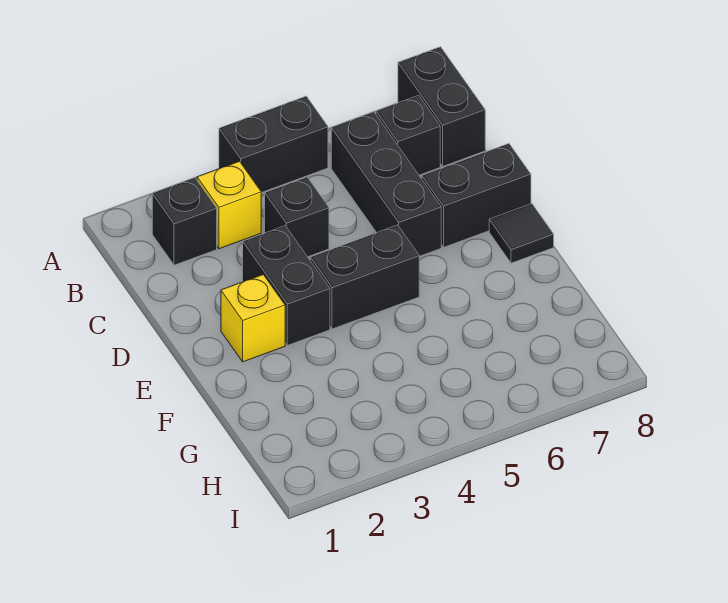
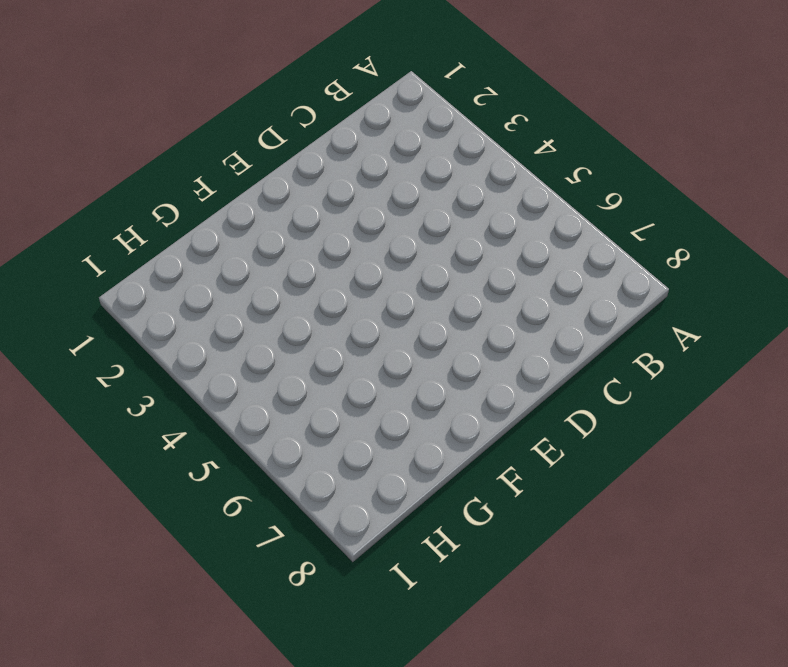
none -> black 1x2 brick [219,96,328,193]
none -> black 1x2 brick [398,47,485,166]
none -> black 1x1 brick [152,178,217,265]

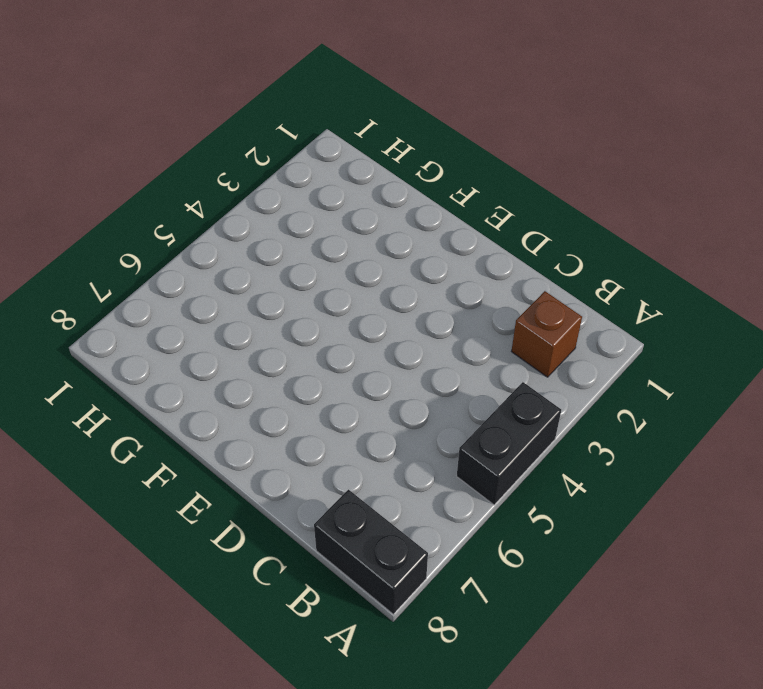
brown 1x1 brick [511,291,582,377] -> black 1x1 brick [152,178,217,265]
none -> yellow 1x1 brick [197,161,261,249]
none -> black 1x3 brick [331,112,441,256]
none -> black 1x1 brick [376,96,440,175]

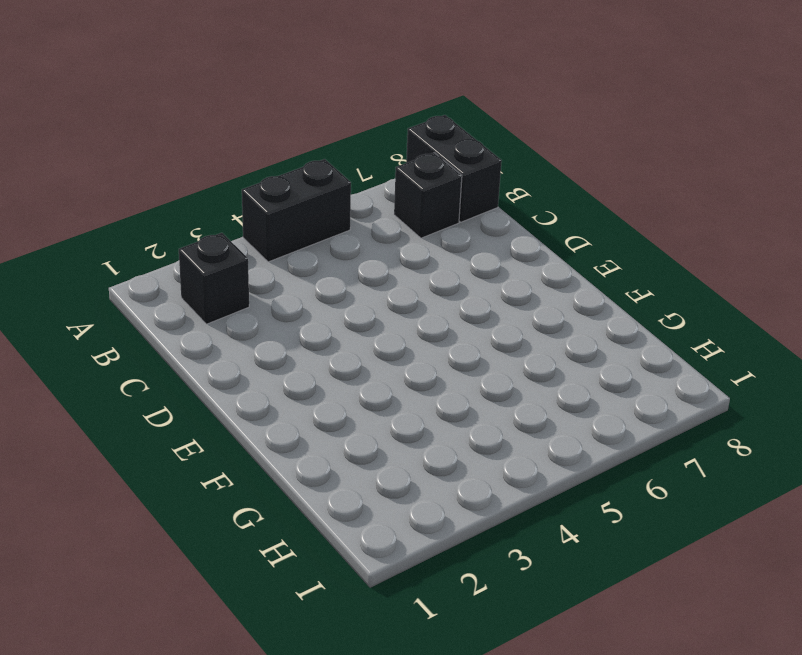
none -> yellow 1x1 brick [197,161,261,249]
none -> black 1x3 brick [331,112,441,256]
none -> black 1x1 brick [265,177,329,257]

